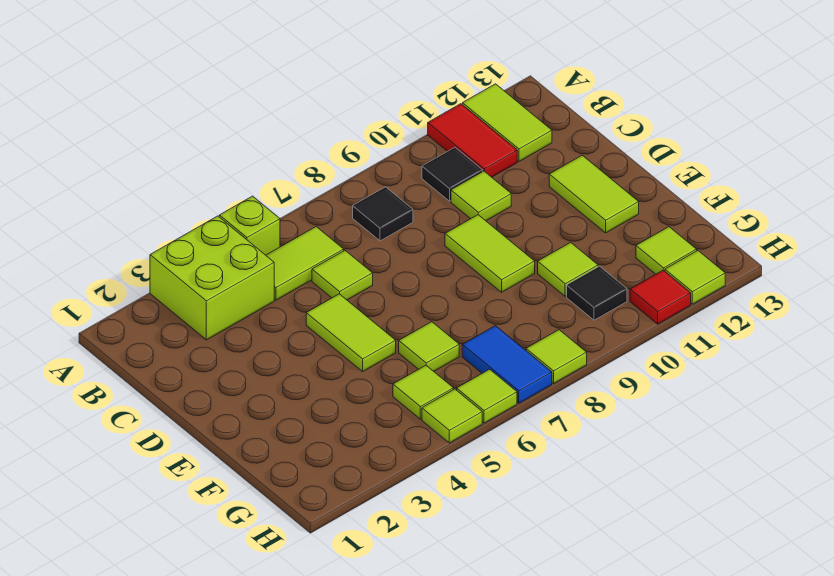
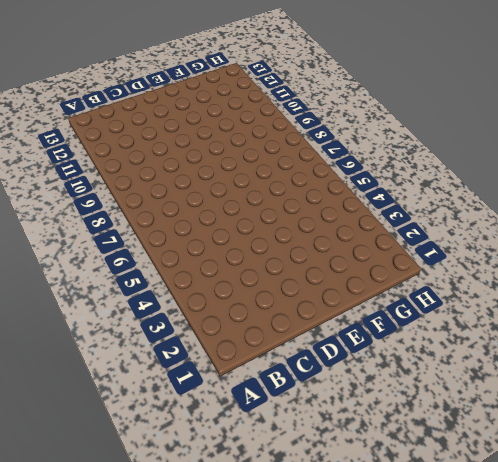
none -> lime 2x2 brick [150,216,274,340]
none -> lime 1x1 brick [219,196,280,255]
none -> red 1x2 tile [428,104,517,177]

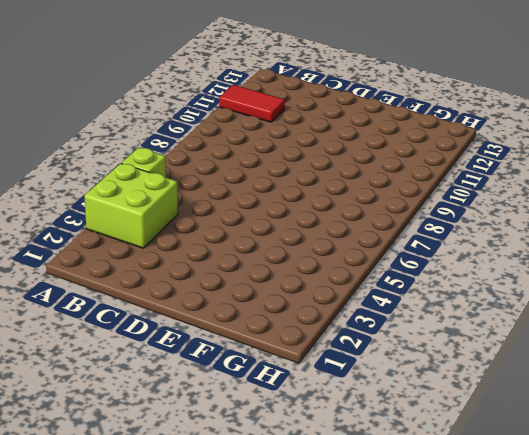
none -> lime 1x2 tile [463,84,552,162]
none -> lime 1x2 tile [266,227,344,300]
none -> black 1x1 tile [353,187,413,241]

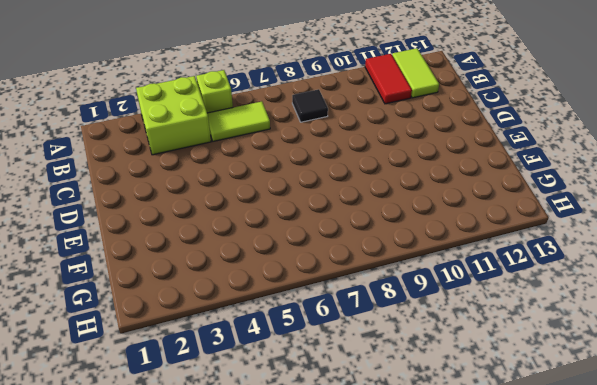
none -> black 1x1 tile [422,147,483,201]
none -> lime 1x1 tile [312,251,373,300]
none -> lime 1x1 tile [451,171,511,221]

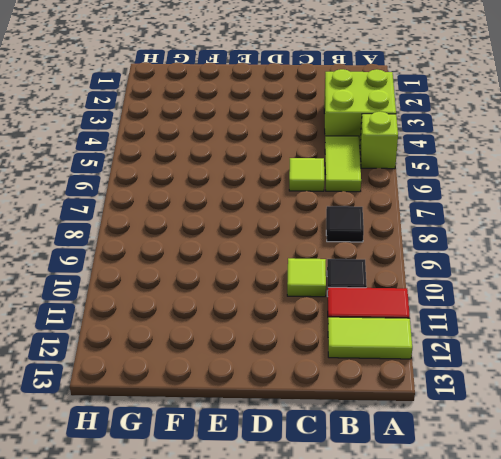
none -> lime 1x2 tile [306,294,396,371]
none -> lime 1x2 tile [445,215,535,292]
none -> lime 1x2 tile [549,155,639,233]

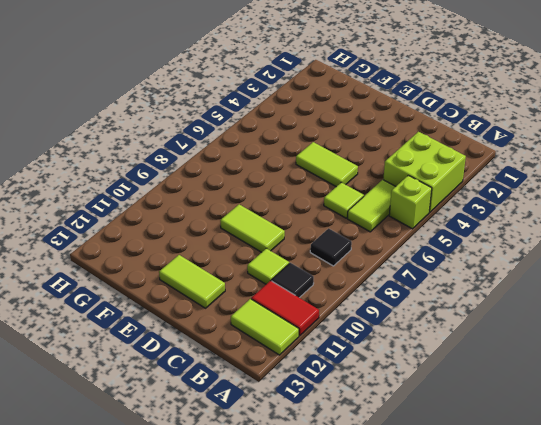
none -> lime 1x1 tile [399,322,459,371]
none -> lime 1x1 tile [538,242,598,296]
none -> lime 1x1 tile [393,365,454,419]

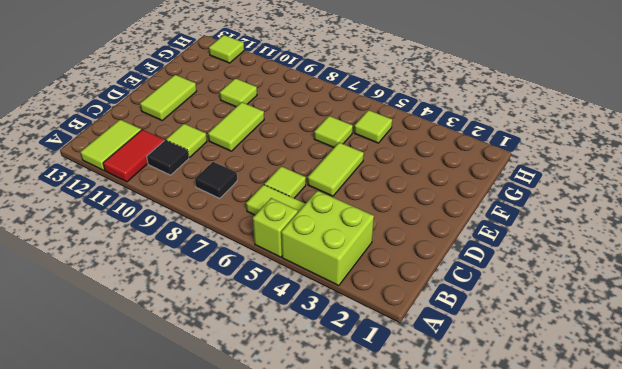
none -> blue 1x2 tile [462,326,552,403]
none -> black 1x1 tile [567,266,627,320]
none -> lime 1x1 tile [636,227,697,274]

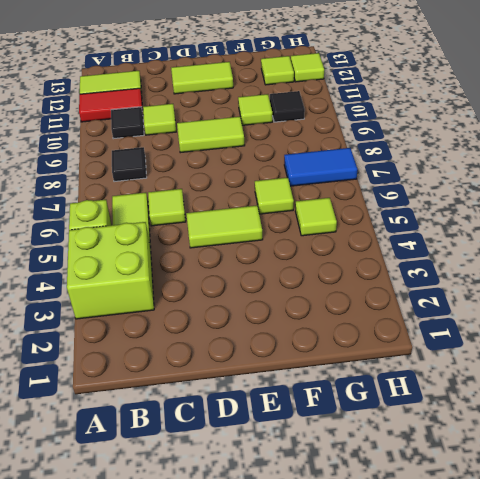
none -> lime 1x1 tile [422,389,482,443]
none -> lime 1x1 tile [457,369,517,423]
none -> lime 1x1 tile [526,330,587,383]

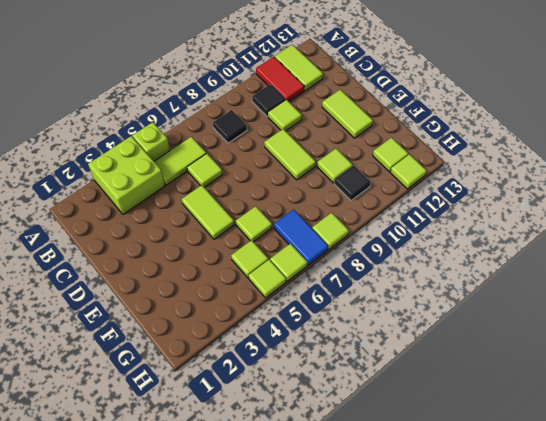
none -> red 1x1 tile [630,270,691,324]

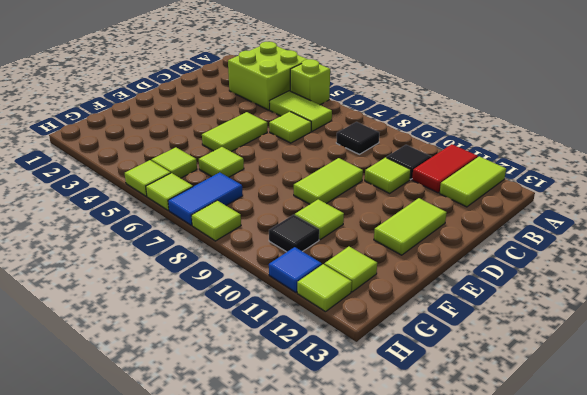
blue 1x1 tile [269,247,322,293] -> red 1x1 tile [630,270,691,324]

